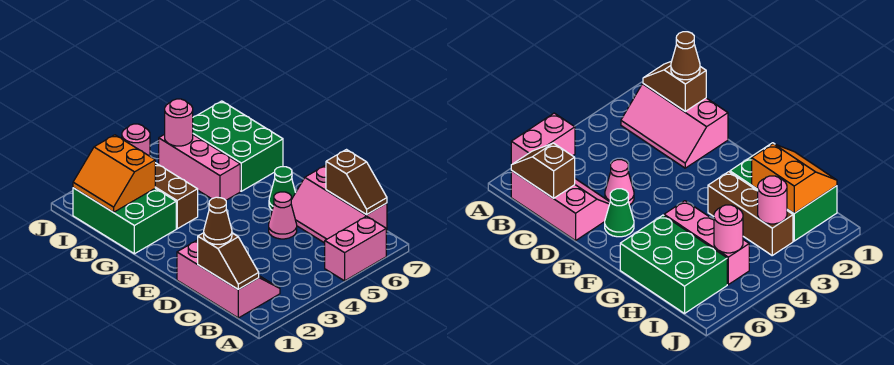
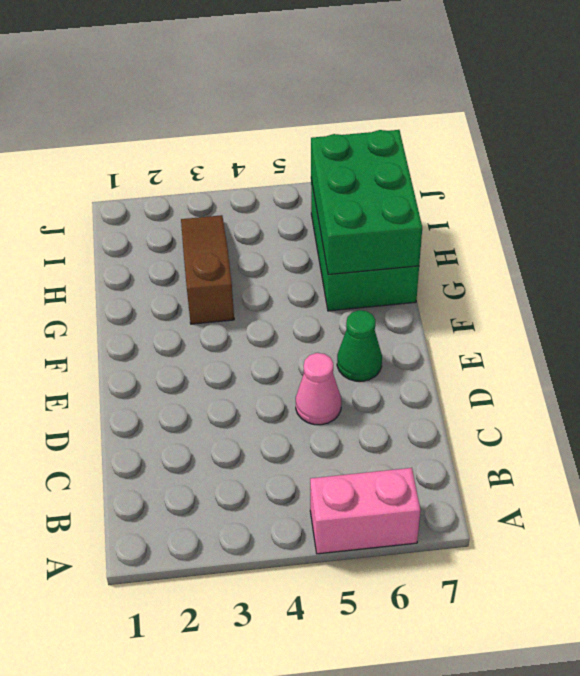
brown 1x3 slope [181,215,234,324] -> brown 1x3 brick [155,163,198,229]
green 2x3 brick [311,130,422,275] -> green 2x3 brick moved to [73,188,176,254]
none -> pink 2x3 slope [177,240,280,318]
none -> pink 2x3 slope [291,165,387,243]
none -> pink 1x3 brick [159,134,240,200]

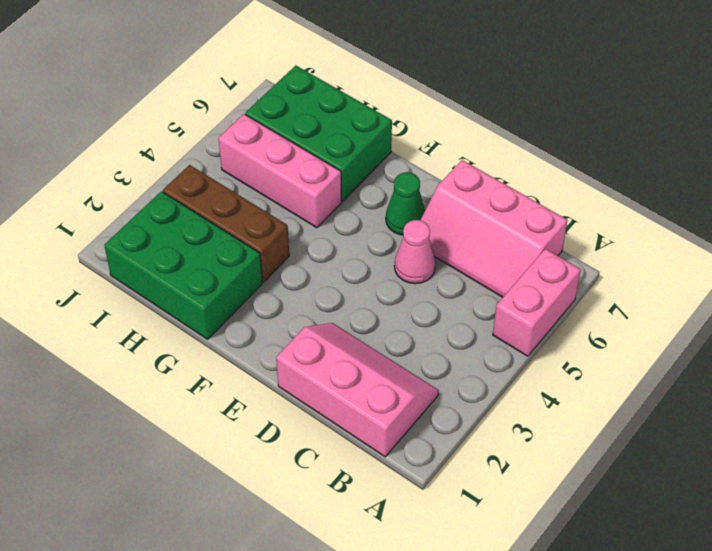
none -> brown 1x2 slope [198,233,259,289]
none -> brown 1x2 slope [326,150,387,215]
none -> orange 2x2 slope [73,135,155,212]

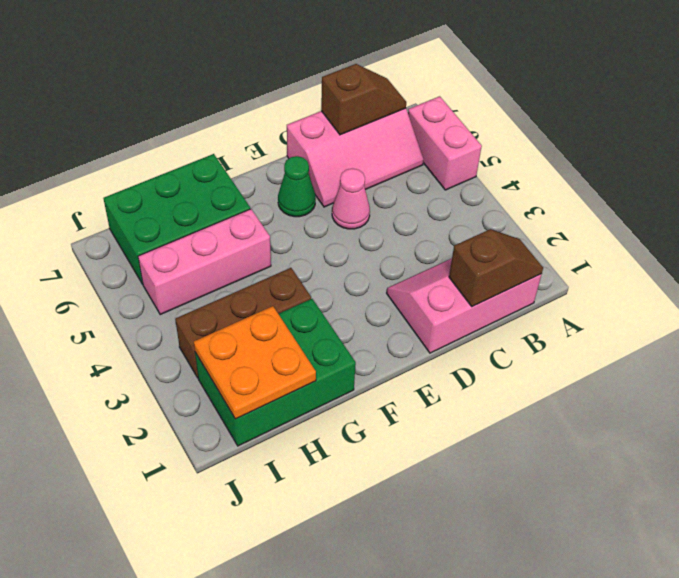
orange 2x2 plate [194,306,316,419] -> orange 2x2 slope [73,135,155,212]
none -> pink 1x1 round brick [122,124,150,156]
none -> pink 1x1 round brick [165,99,193,146]
none -> brown 1x1 cone [204,197,232,244]

